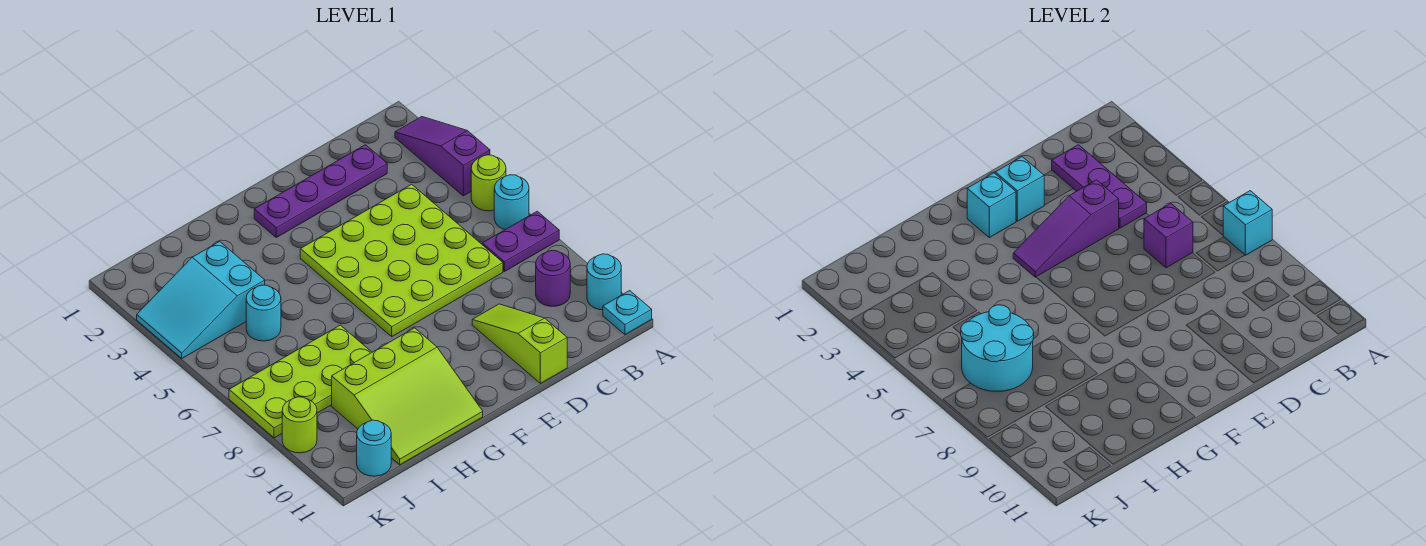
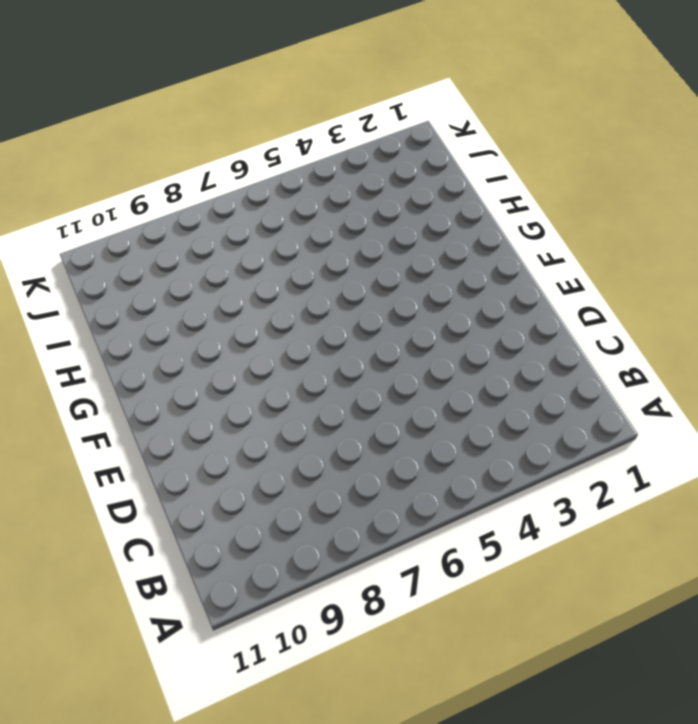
none -> purple 1x3 slope [395,117,490,196]
none -> lime 1x1 round brick [471,155,506,211]
none -> cyan 1x1 round brick [494,175,529,230]

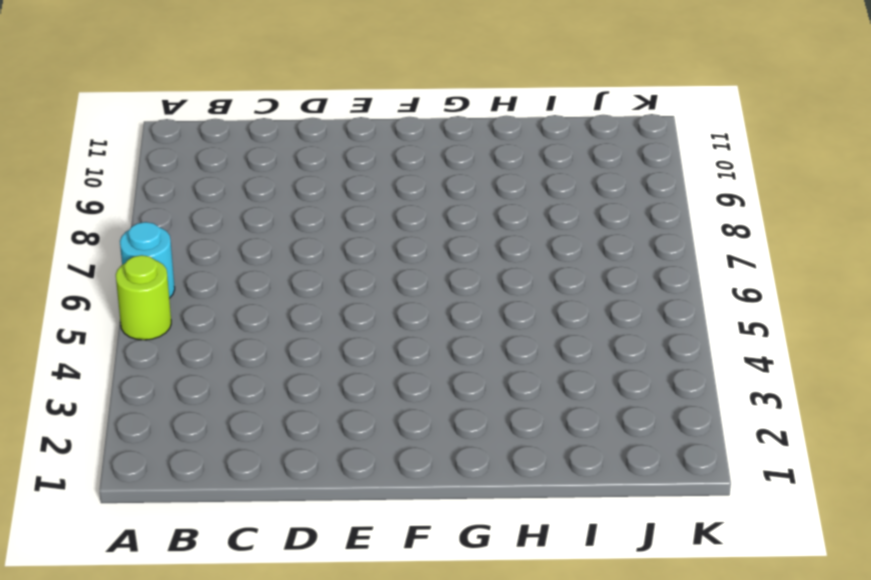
none -> purple 1x3 slope [395,117,490,196]
none -> purple 1x2 plate [482,211,559,272]
none -> cyan 1x1 round brick [587,254,621,310]

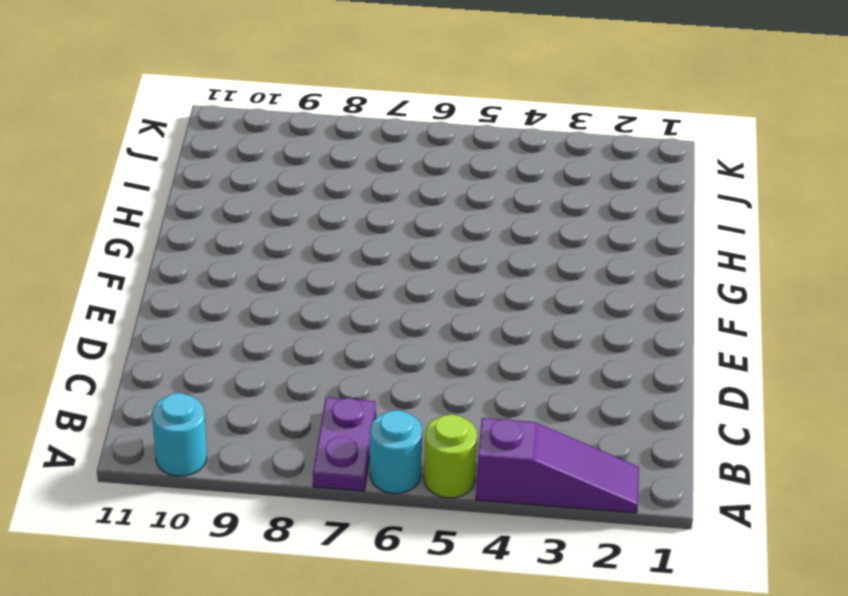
none -> cyan 1x1 plate [603,291,652,335]
none -> purple 1x1 round brick [536,251,570,306]
none -> purple 1x4 plate [254,145,387,237]

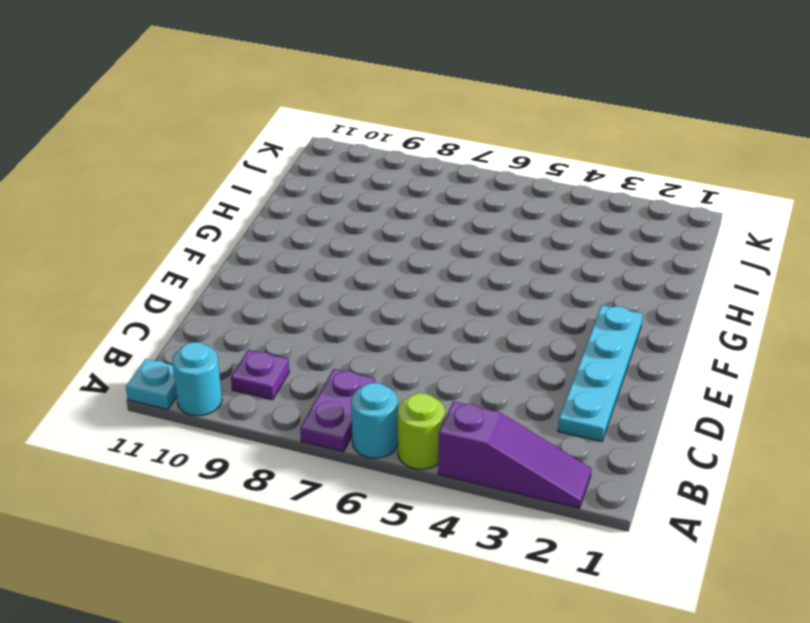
purple 1x1 plate [231,350,289,400] -> purple 1x1 round brick [536,251,570,306]
cyan 1x4 plate [558,305,643,442] -> purple 1x4 plate [254,145,387,237]
none -> lime 4x4 plate [300,184,503,337]
none -> lime 1x3 slope [472,304,567,383]
none -> lime 3x3 slope [332,328,483,465]

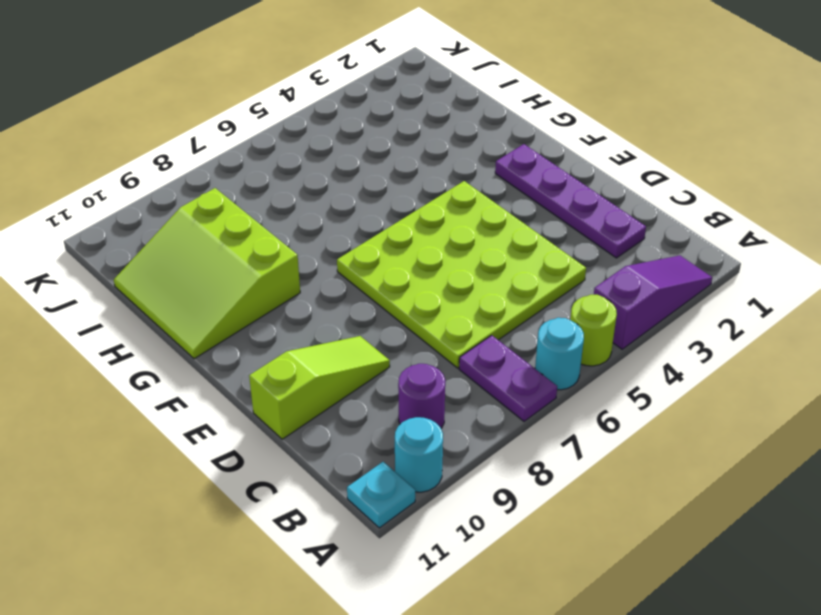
none -> lime 2x4 plate [229,325,372,438]
none -> cyan 2x3 slope [137,242,265,358]
none -> cyan 1x1 round brick [246,285,281,341]

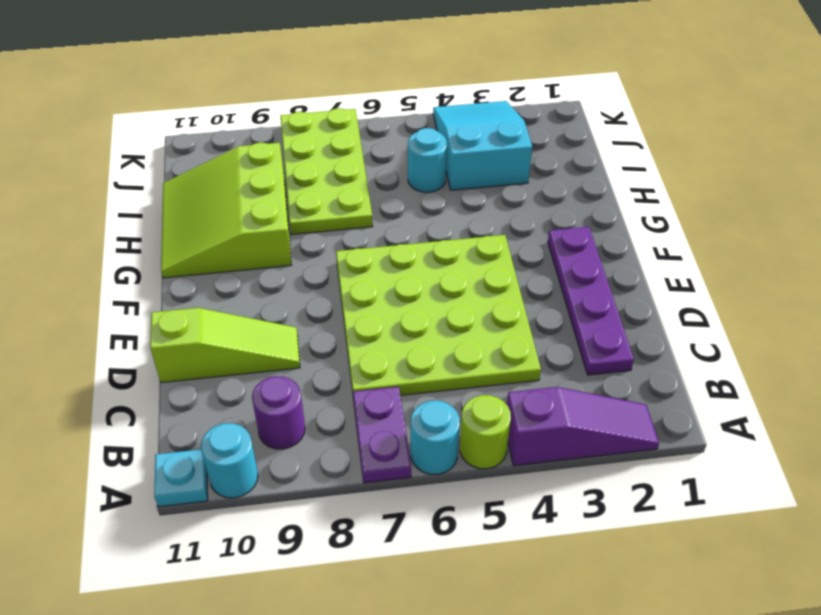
none -> cyan 1x1 round brick [357,420,391,476]
none -> lime 1x1 round brick [282,397,317,453]
none -> cyan 1x1 brick [1223,191,1272,255]

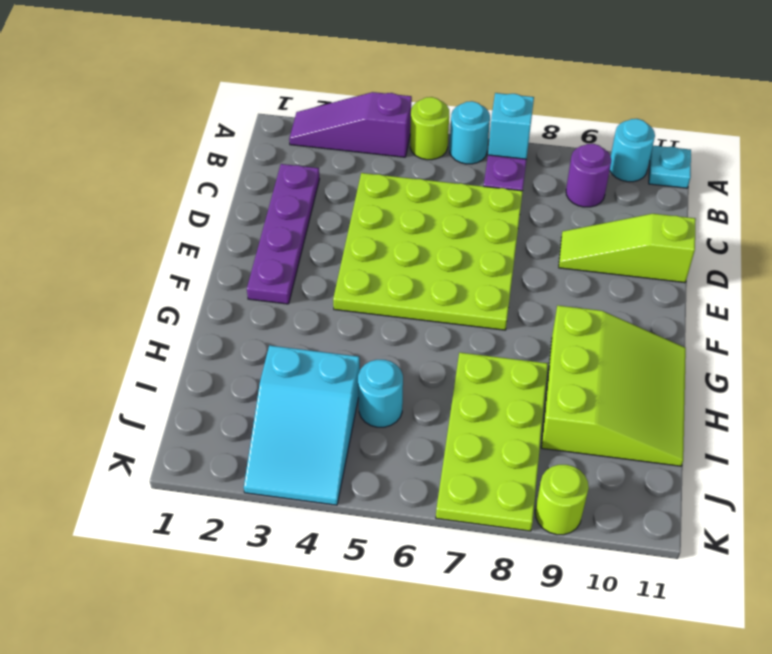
none -> cyan 1x1 round brick [357,420,391,476]
none -> purple 1x3 plate [1052,145,1147,228]
none -> purple 1x1 brick [1144,203,1193,268]

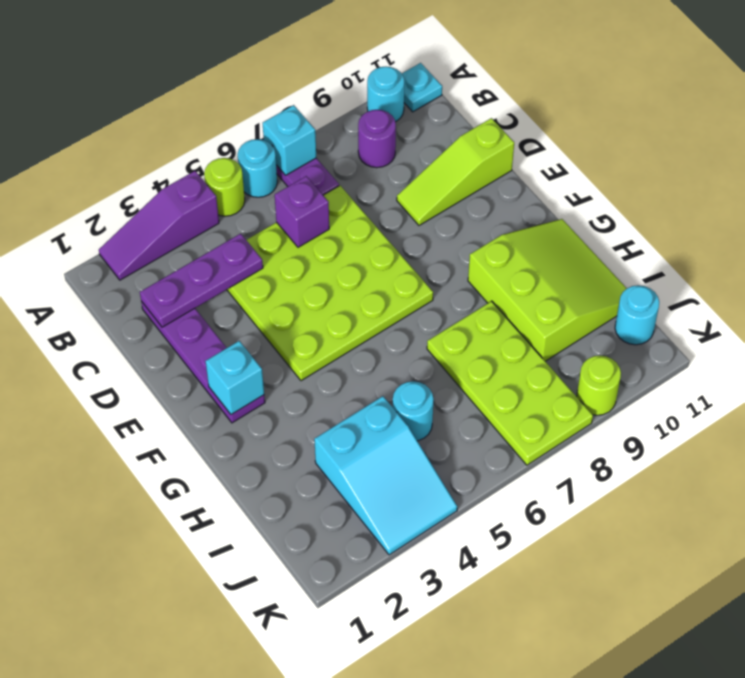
none -> purple 1x3 slope [1013,180,1119,277]
none -> cyan 1x1 brick [995,157,1044,221]
none -> cyan 2x2 round brick [960,305,1034,391]

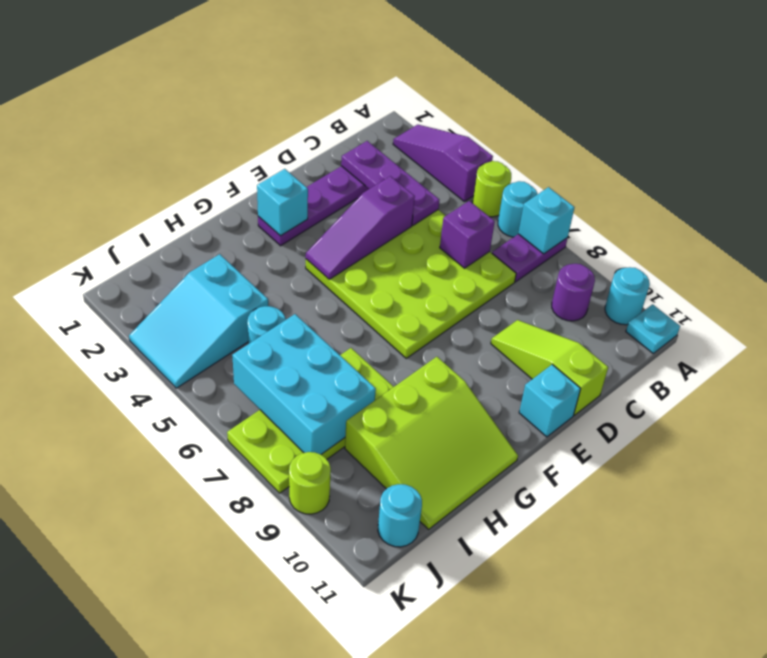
cyan 1x1 brick [519,365,581,437] -> cyan 1x1 brick moved to [995,157,1044,221]
cyan 2x3 brick [232,314,376,454] -> cyan 2x2 round brick [960,305,1034,391]

